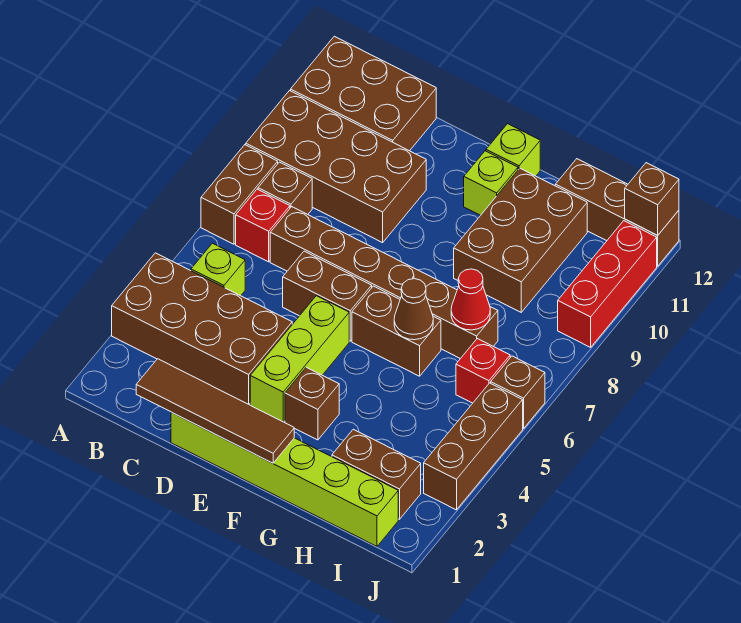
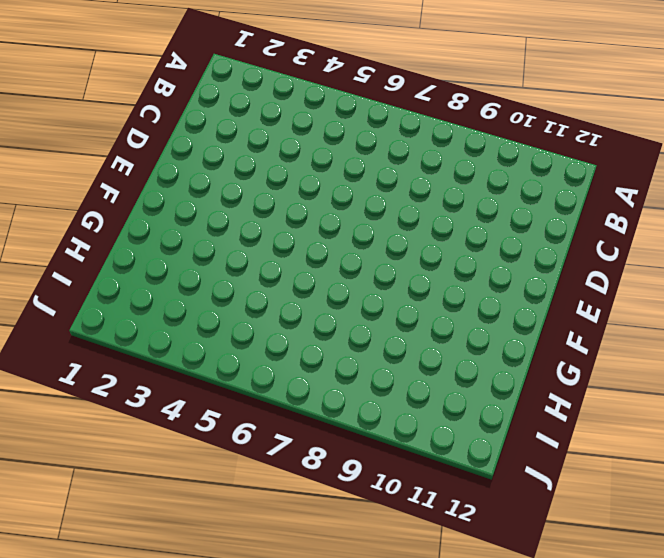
none -> brown 2x4 brick [112,253,292,404]
none -> brown 1x2 brick [201,145,278,244]
none -> brown 2x4 brick [246,91,426,243]

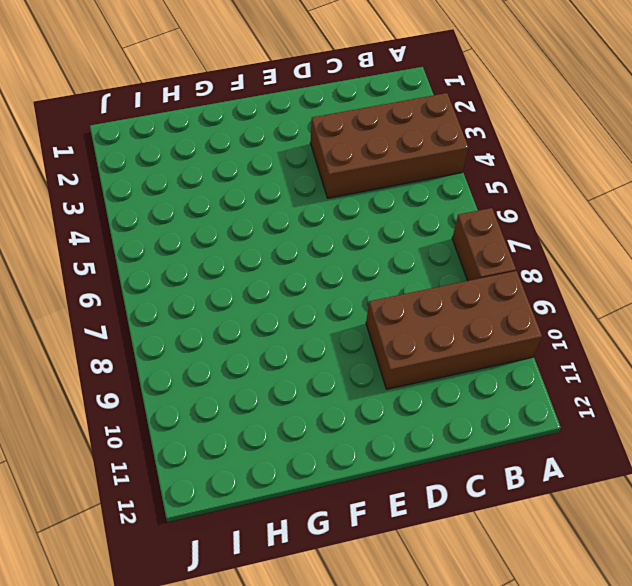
none -> brown 2x3 brick [291,36,436,151]
none -> lime 1x1 brick [191,243,245,296]
none -> red 1x1 brick [236,189,290,262]

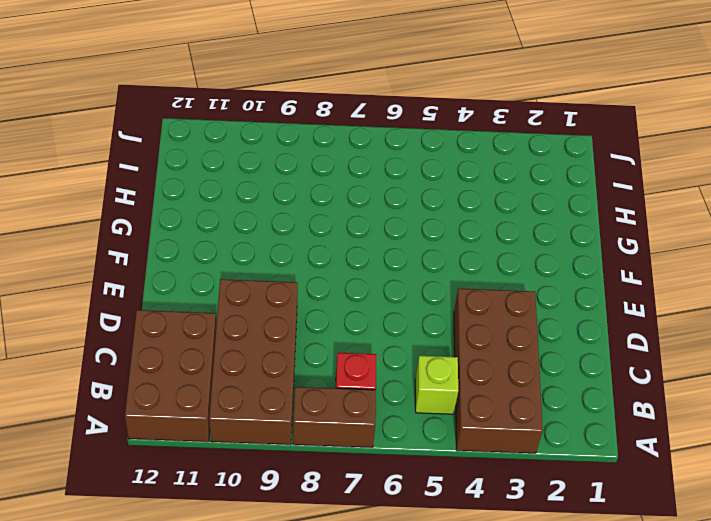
none -> brown 1x1 brick [258,162,312,214]
none -> brown 1x6 brick [270,207,498,359]
none -> lime 1x6 brick [171,412,398,546]

